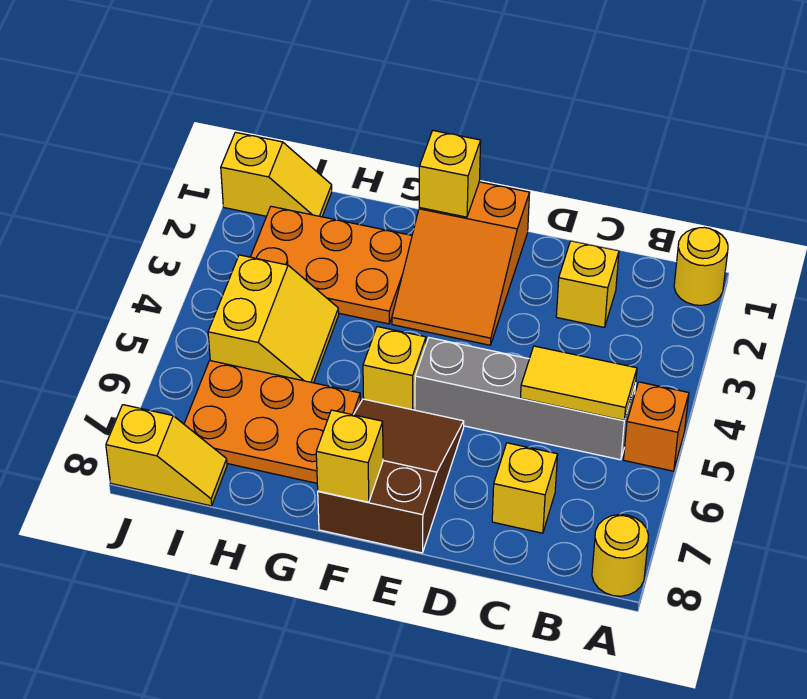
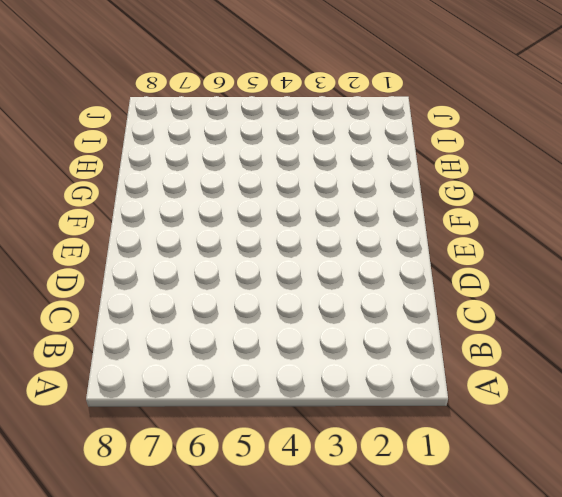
none -> yellow 1x1 round brick [674,227,728,305]
none -> orange 1x1 brick [624,382,689,471]
none -> yellow 1x1 round brick [592,514,648,596]

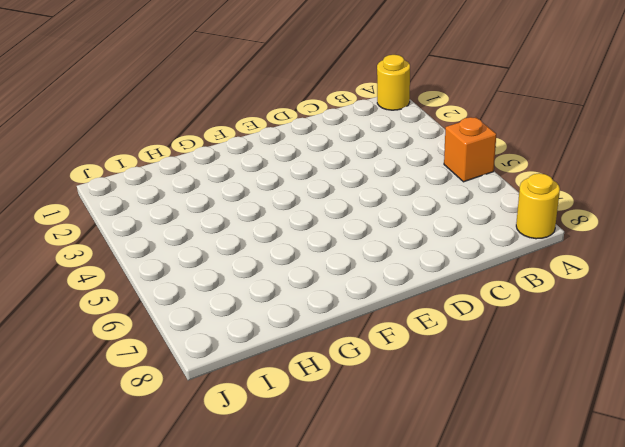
none -> grey 1x4 brick [415,338,636,460]
none -> yellow 1x1 brick [556,241,619,327]
none -> yellow 1x1 brick [492,443,558,533]

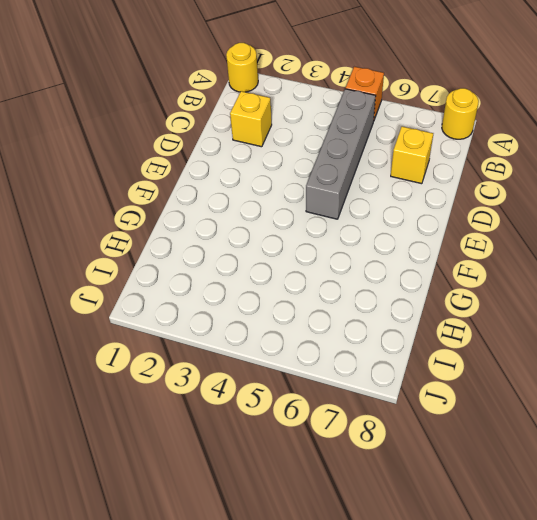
none -> orange 2x3 slope [392,182,530,345]
none -> brown 2x3 slope [318,399,464,553]
none -> yellow 1x1 brick [363,327,426,410]

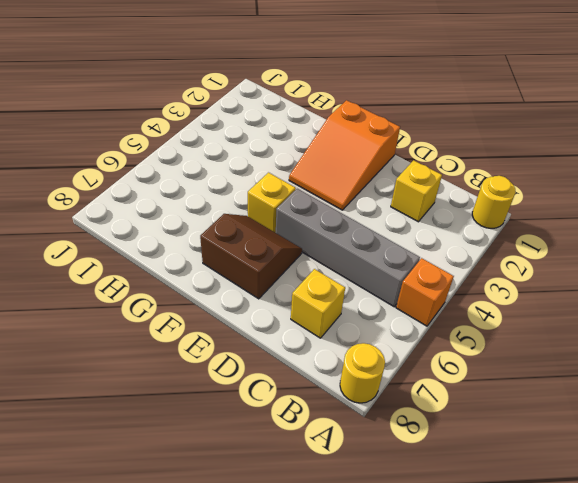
brown 2x2 slope [200,214,302,299] -> brown 2x3 slope [318,399,464,553]
none -> orange 2x3 plate [251,206,412,324]
none -> orange 2x3 plate [184,361,360,483]
none -> yellow 2x2 slope [208,255,339,383]

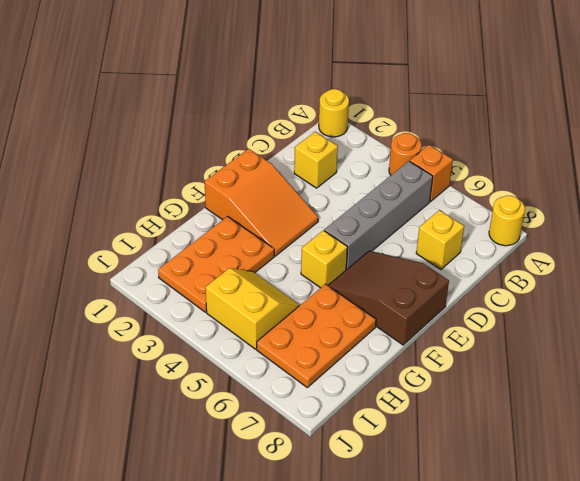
orange 1x1 round brick [389,133,422,175] -> none
none -> yellow 1x2 slope [221,132,332,217]
none -> yellow 1x2 slope [106,405,227,506]
none -> yellow 1x2 tile [521,346,637,420]

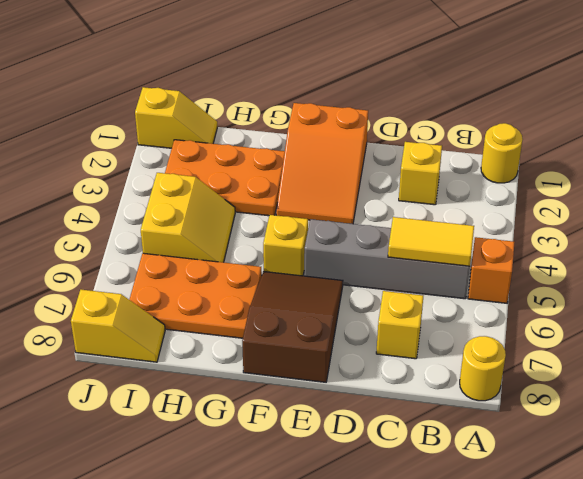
none -> yellow 1x1 brick [419,131,481,217]
none -> yellow 1x1 brick [316,410,383,502]

